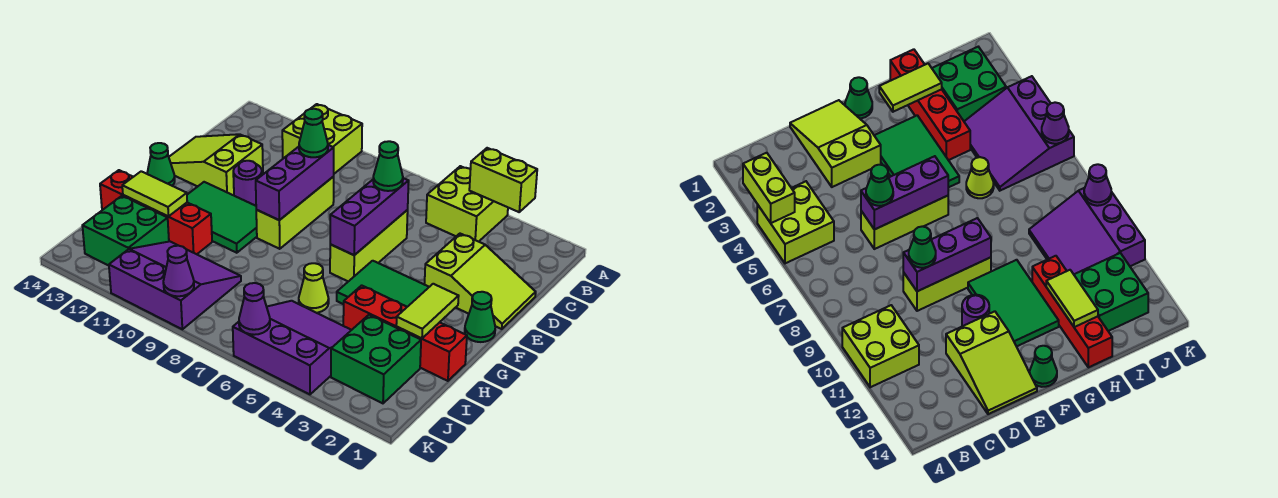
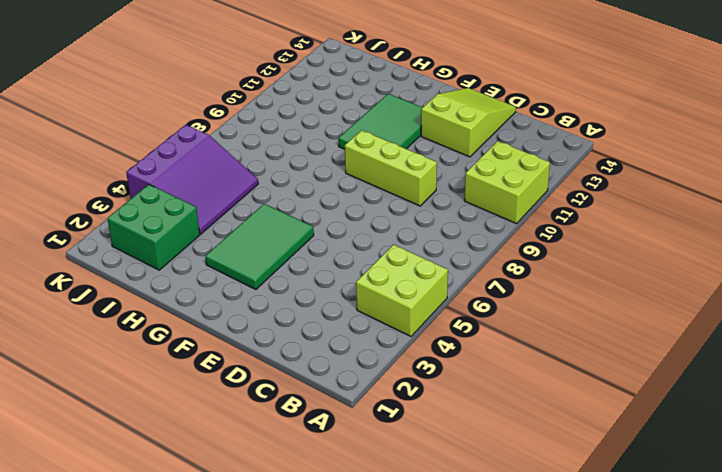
none -> lime 2x3 slope [425,234,536,329]
none -> lime 1x3 brick [330,210,408,281]
none -> purple 1x1 round brick [233,161,262,206]

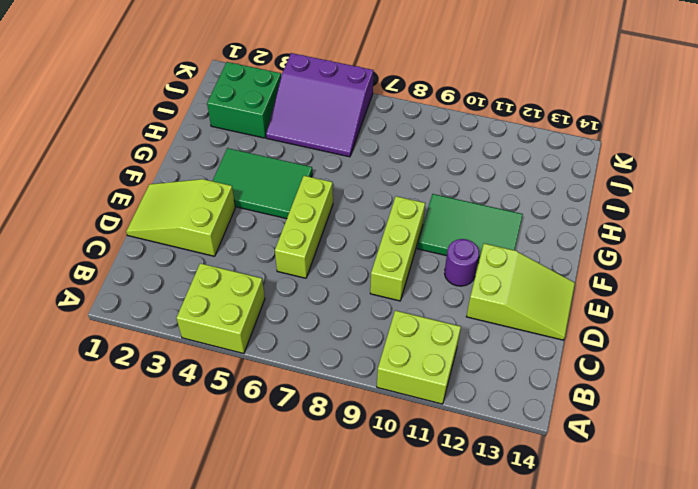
none -> green 1x1 cone [465,292,495,342]
none -> green 1x1 cone [147,143,175,186]
none -> red 1x4 brick [343,285,467,381]

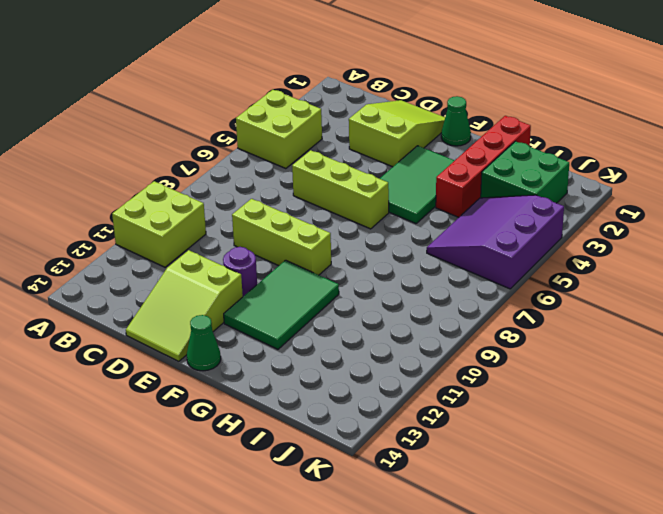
none -> lime 1x1 cone [299,263,329,313]
none -> red 1x4 brick [100,170,212,254]
none -> purple 3x3 slope [109,241,241,329]

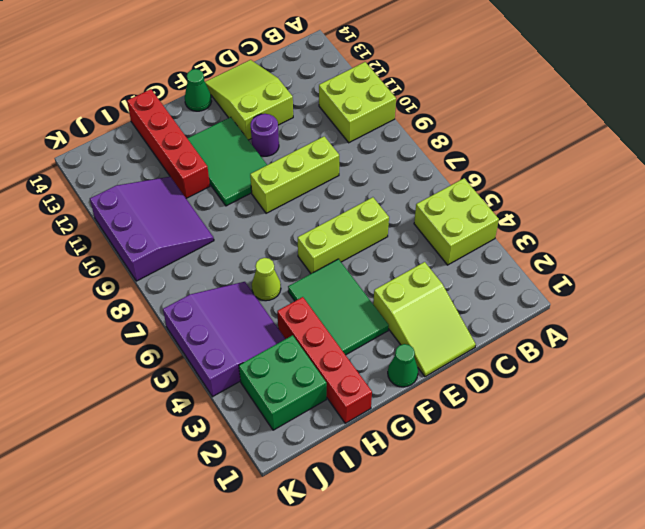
none -> green 2x2 brick [82,196,169,266]
none -> lime 1x2 brick [469,148,537,212]
none -> purple 1x3 brick [330,178,409,255]

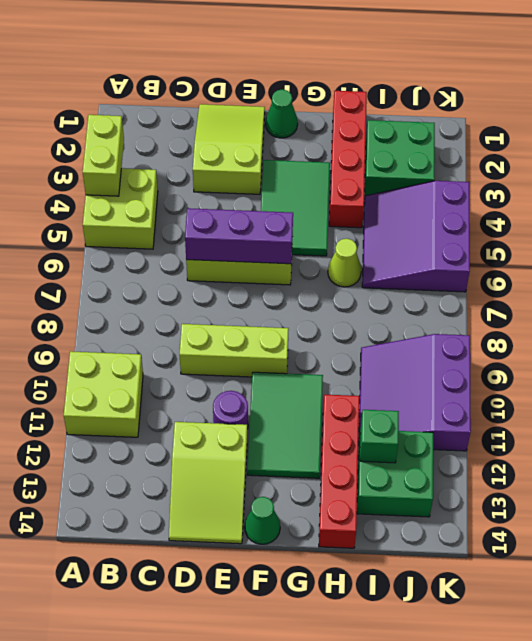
green 1x1 brick [360,410,399,463] -> none
none -> purple 1x3 brick [256,145,334,220]
none -> lime 1x2 tile [396,284,459,338]
none -> lime 1x2 tile [122,171,187,217]

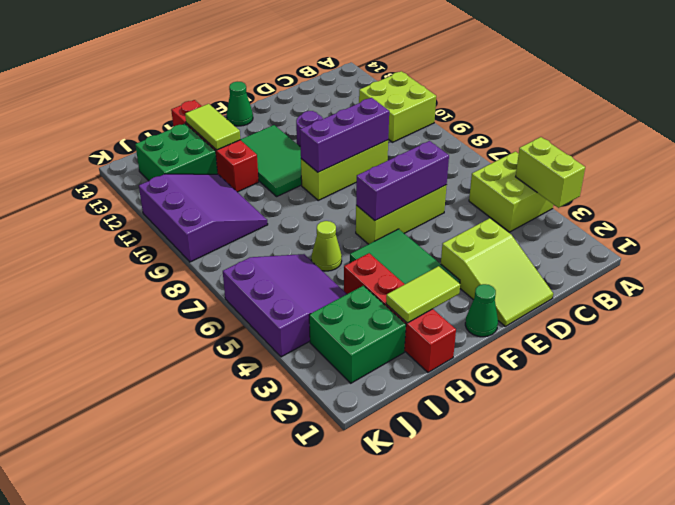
none -> lime 2x3 slope [169,134,263,195]
none -> purple 1x1 cone [239,283,270,335]
none -> purple 1x1 cone [163,246,194,296]

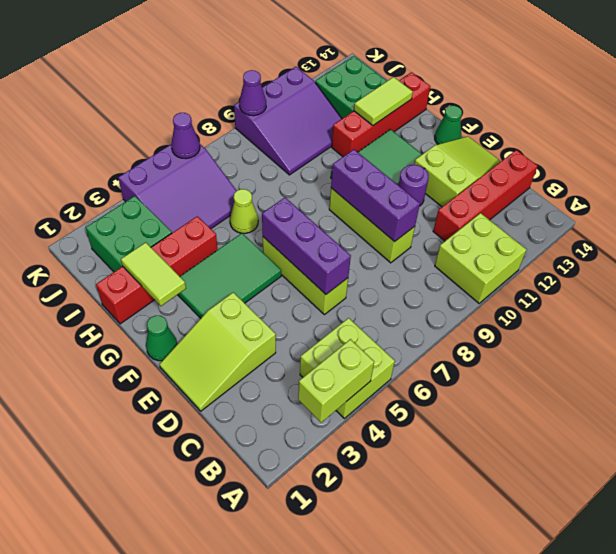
red 1x4 brick [433,150,537,241] -> none
none -> green 1x1 cone [373,141,403,191]
none -> green 1x1 cone [299,109,328,157]

